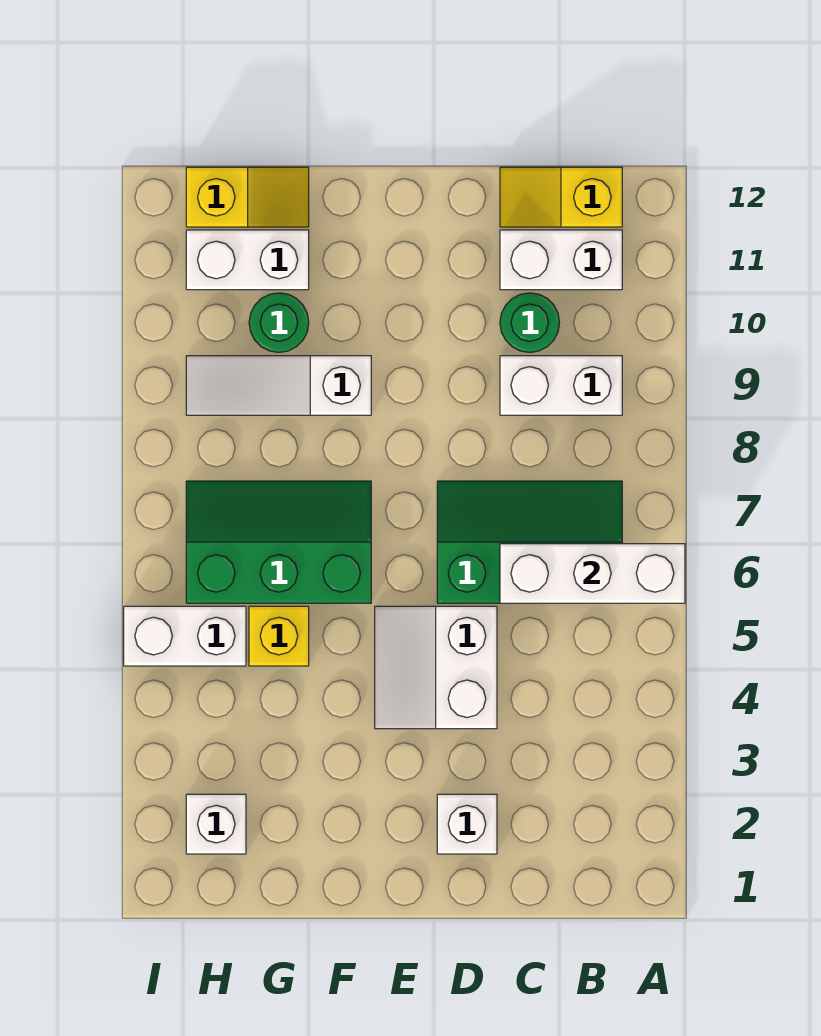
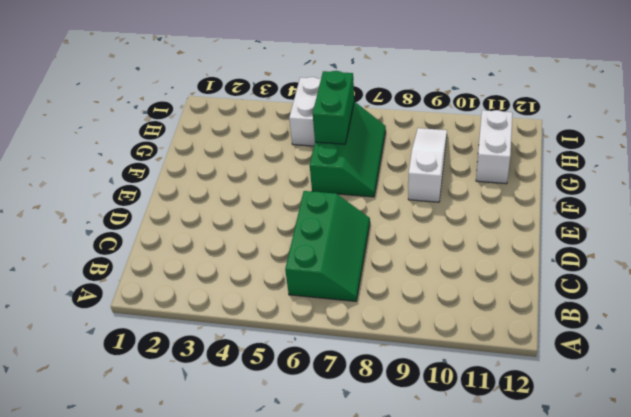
green 1x2 brick [313,71,354,144] -> none
none -> white 1x2 brick [500,356,622,415]
none -> white 1x2 brick [500,230,622,290]
none -> yellow 1x2 slope [500,167,622,227]

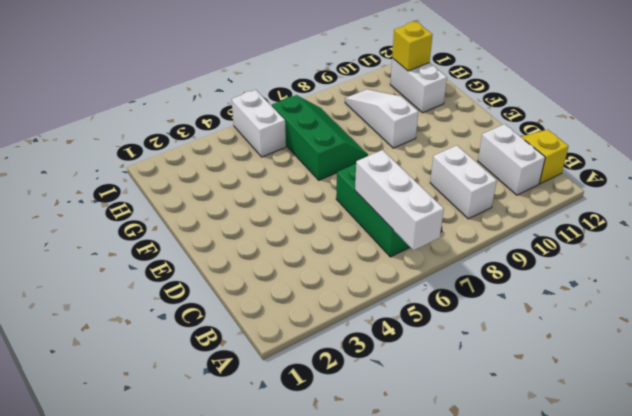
yellow 1x1 brick [392,22,433,71] -> yellow 1x1 brick moved to [249,606,309,666]
none -> green 1x1 round brick [500,293,560,352]
none -> white 1x1 brick [437,794,497,854]
none -> white 2x2 slope [375,606,497,729]

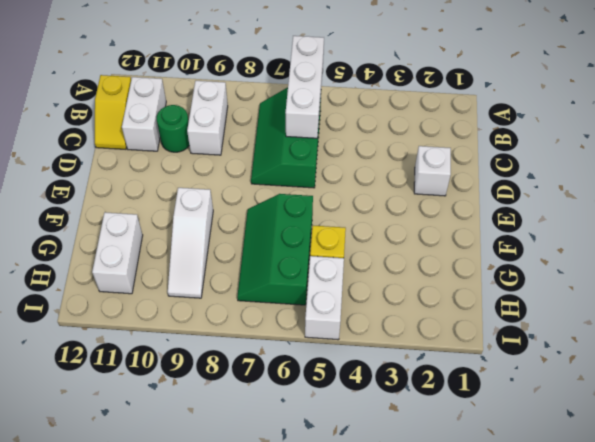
none -> white 2x2 slope [375,606,497,729]
none -> green 1x1 round brick [249,293,309,352]
none -> yellow 1x2 slope [186,167,309,227]

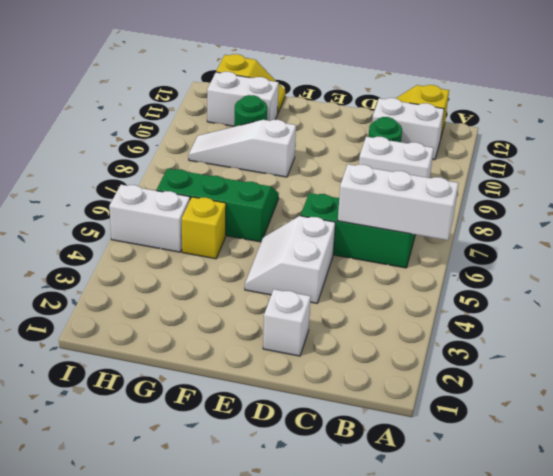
none -> white 1x1 brick [186,794,246,854]

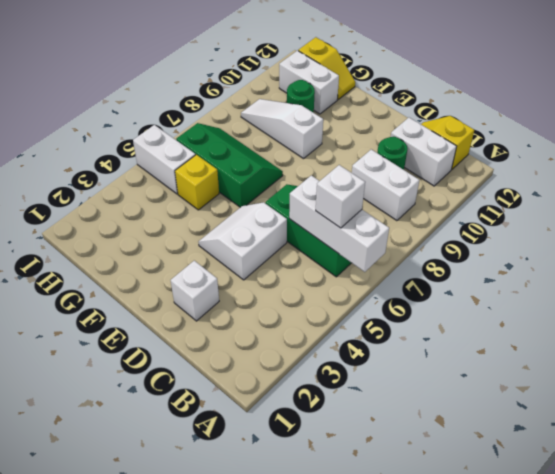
white 1x1 brick [316,165,365,228] -> white 1x1 brick moved to [186,794,246,854]

